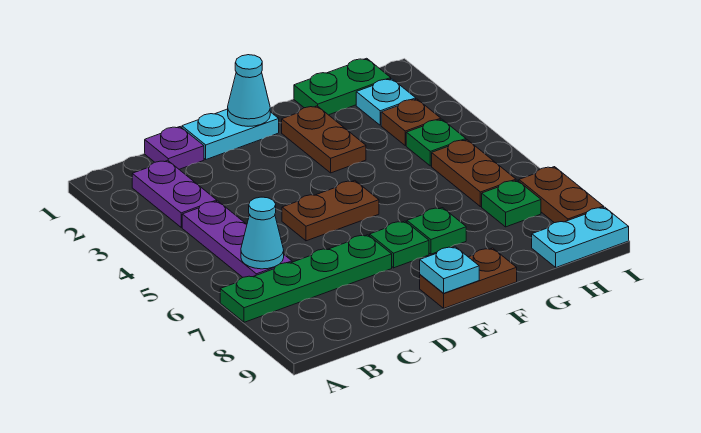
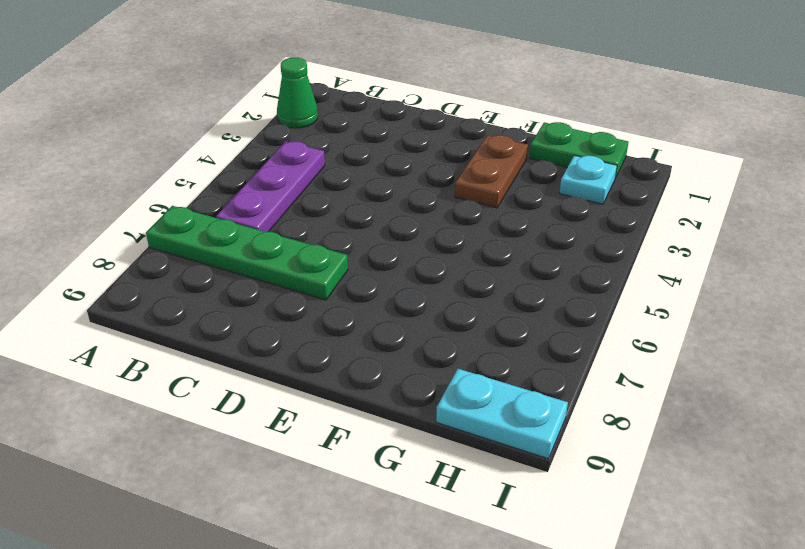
green 1x1 cone [277,58,318,128] -> none
none -> purple 1x2 plate [132,160,217,227]
none -> purple 1x1 plate [145,127,204,169]
none -> cyan 1x2 plate [182,109,279,159]

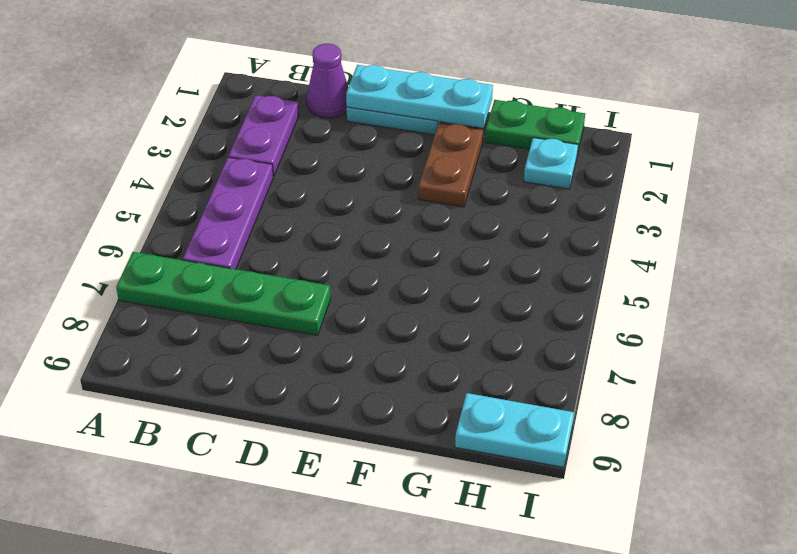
purple 1x1 cone [307,44,348,118] -> purple 1x1 plate [145,127,204,169]
cyan 1x3 plate [346,65,493,128] -> cyan 1x1 cone [228,55,270,126]
none -> brown 1x2 plate [282,181,379,241]
none -> green 1x1 plate [370,221,429,268]
none -> brown 1x2 plate [420,248,517,308]

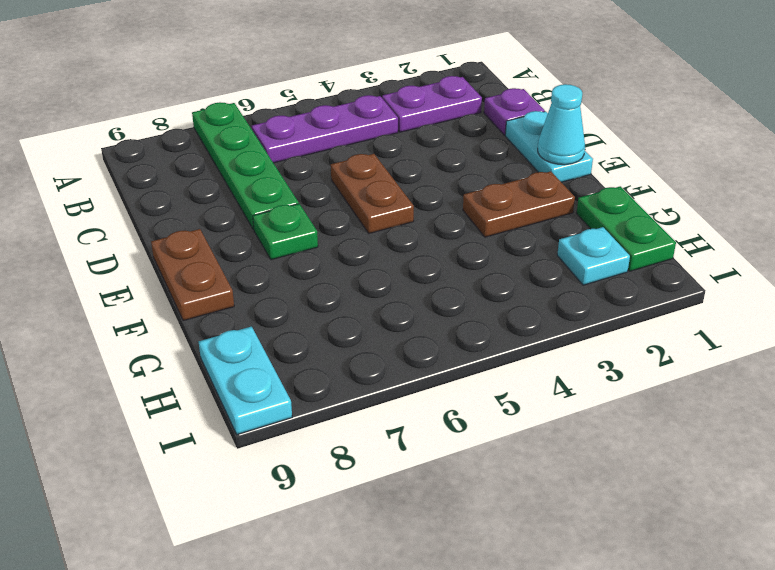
none -> green 1x1 plate [407,208,466,254]
none -> brown 1x1 plate [381,99,441,146]
none -> green 1x1 plate [406,119,466,166]

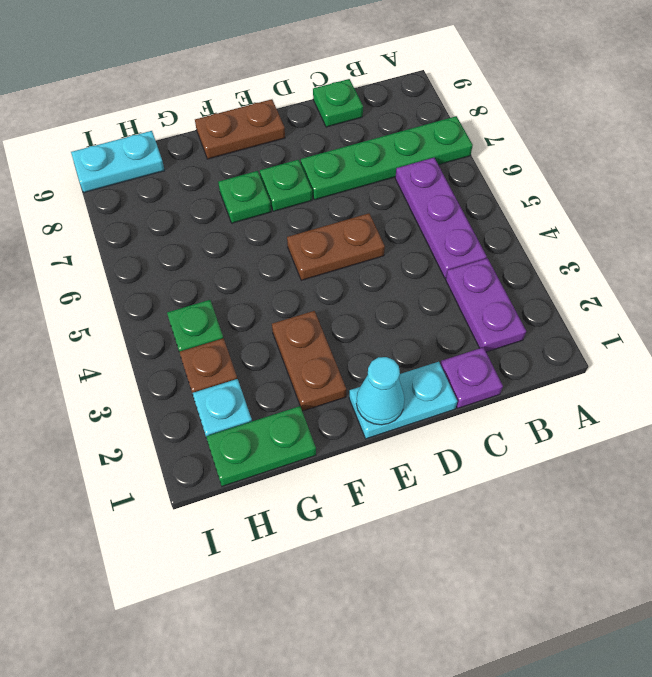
green 1x1 plate [313,79,363,127] -> green 1x1 plate moved to [482,180,541,227]
none -> brown 1x2 plate [432,140,516,207]
none -> brown 1x2 plate [519,167,604,223]
none -> cyan 1x1 cone [241,197,284,269]

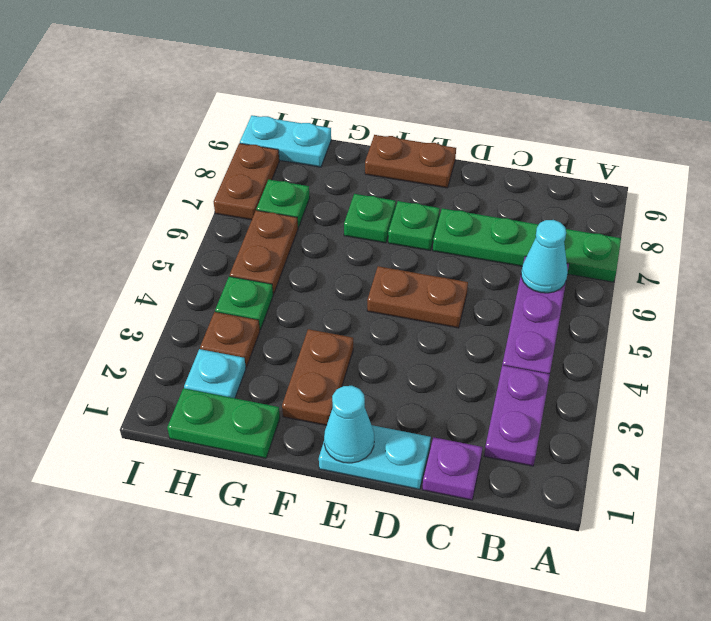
none -> cyan 1x1 plate [420,247,479,293]

